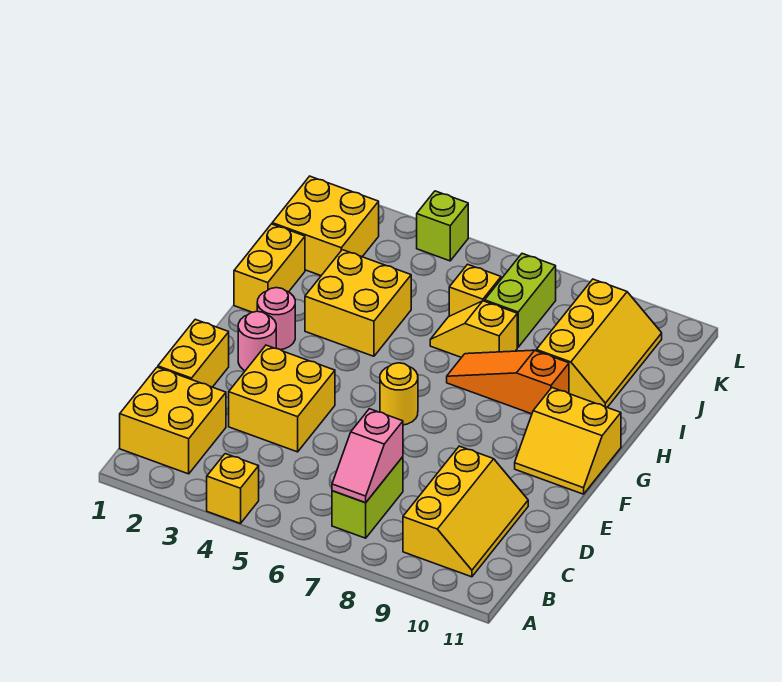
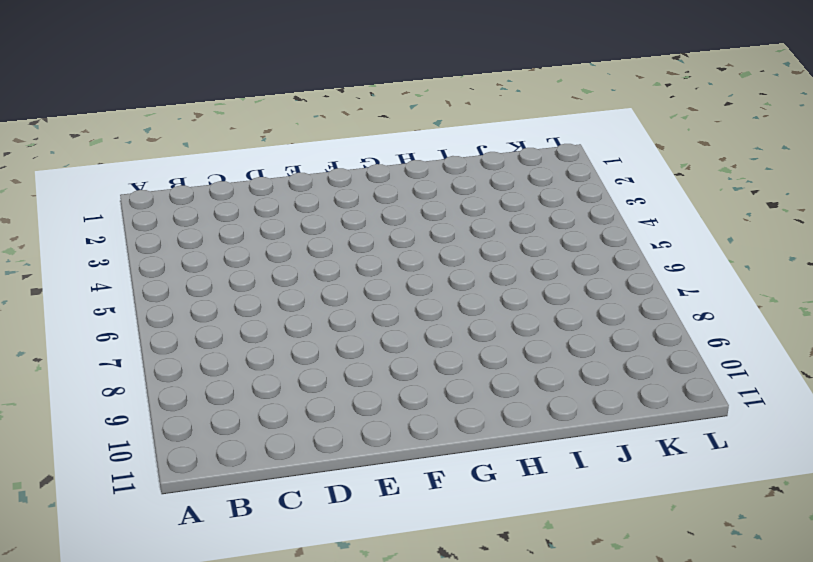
none -> yellow 1x1 brick [207,454,259,524]
none -> yellow 2x2 brick [120,367,226,474]
none -> lime 1x2 brick [332,457,403,538]

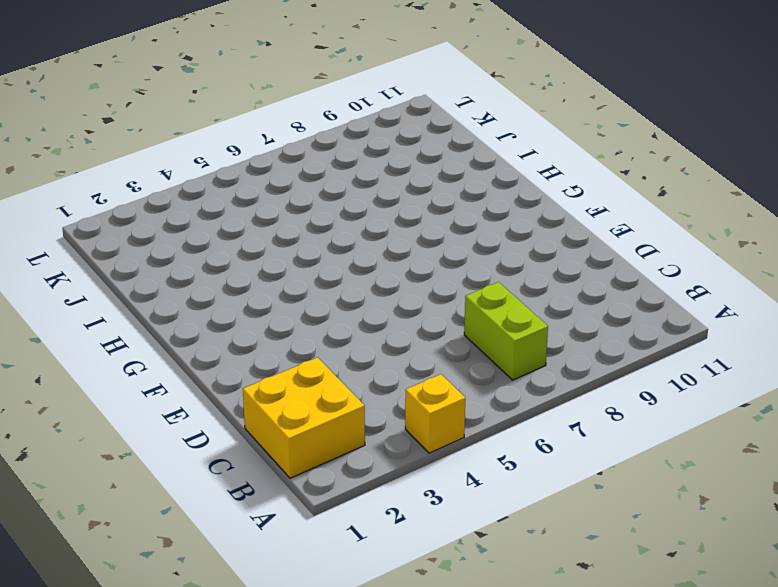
none -> yellow 2x3 slope [403,446,528,577]
none -> yellow 1x2 brick [158,319,229,387]
none -> yellow 2x2 brick [229,345,335,452]

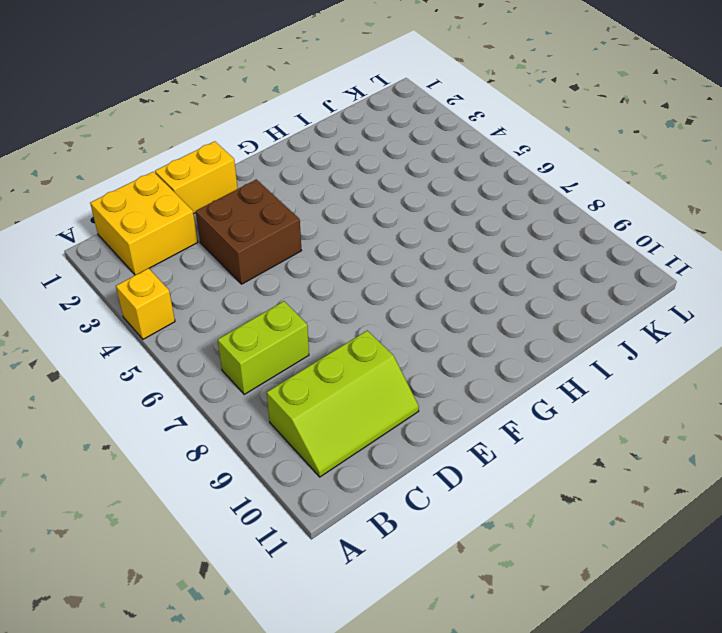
lime 2x3 slope [267,331,419,477] -> yellow 2x3 slope [403,446,528,577]
brown 2x2 brick [196,179,302,284] -> yellow 2x2 brick [229,345,335,452]
none -> pink 1x1 round brick [238,311,276,371]
none -> yellow 1x1 round brick [380,363,418,425]
none -> yellow 2x2 slope [515,388,621,494]

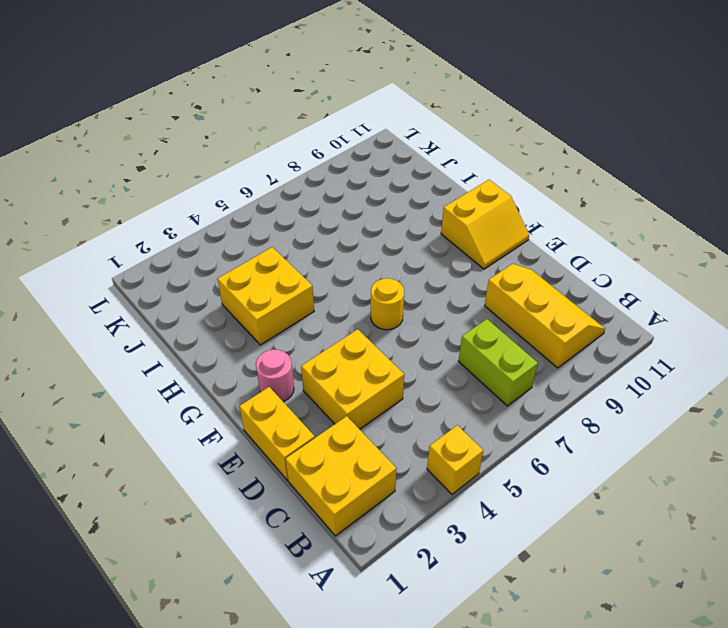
none -> pink 1x1 round brick [257,288,295,350]
none -> yellow 1x2 brick [234,224,305,312]
none -> orange 1x3 slope [447,350,569,414]

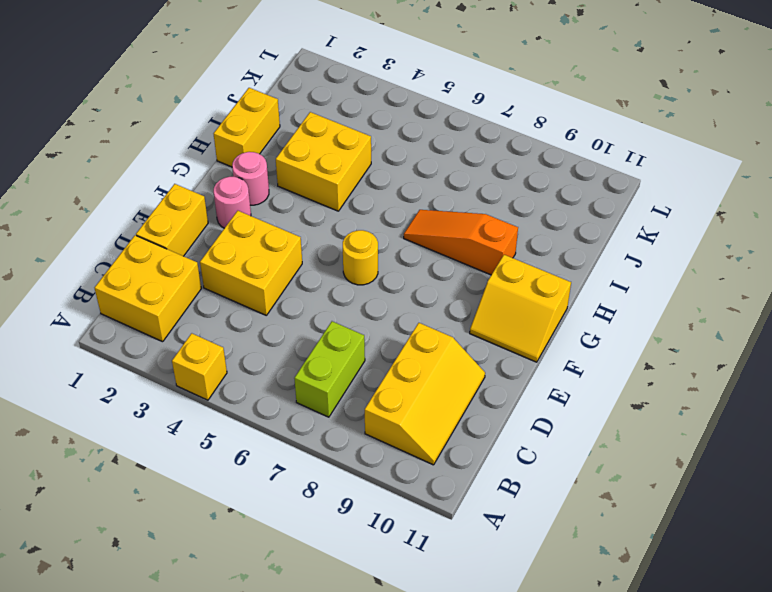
none -> yellow 1x2 slope [430,301,517,358]
none -> yellow 2x3 slope [536,279,662,407]
none -> yellow 2x2 brick [272,176,379,275]

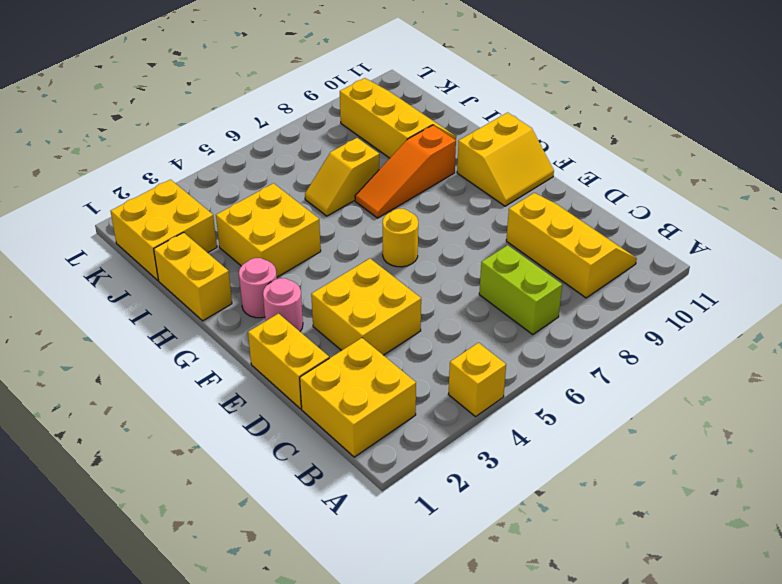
none -> yellow 1x1 brick [449,264,501,316]
none -> lime 1x2 brick [485,254,556,347]
none -> lime 1x1 brick [417,191,468,261]

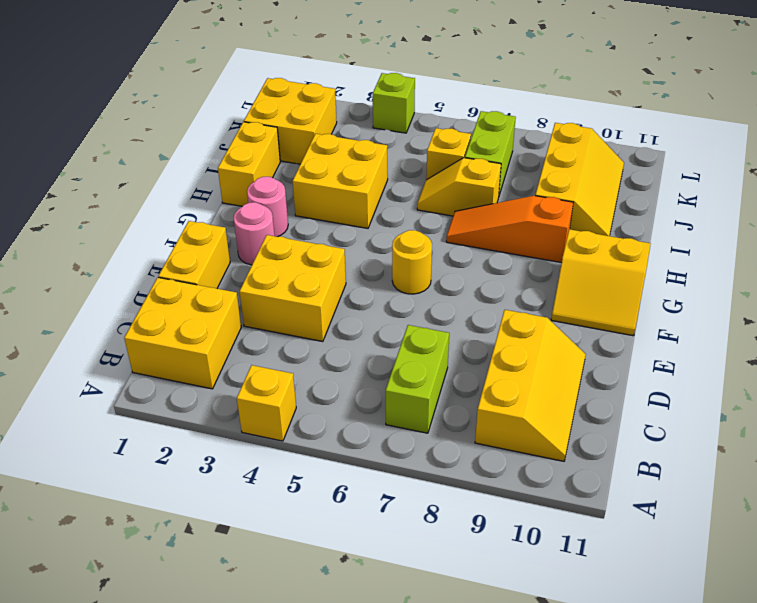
none -> pink 1x2 slope [332,409,403,503]

